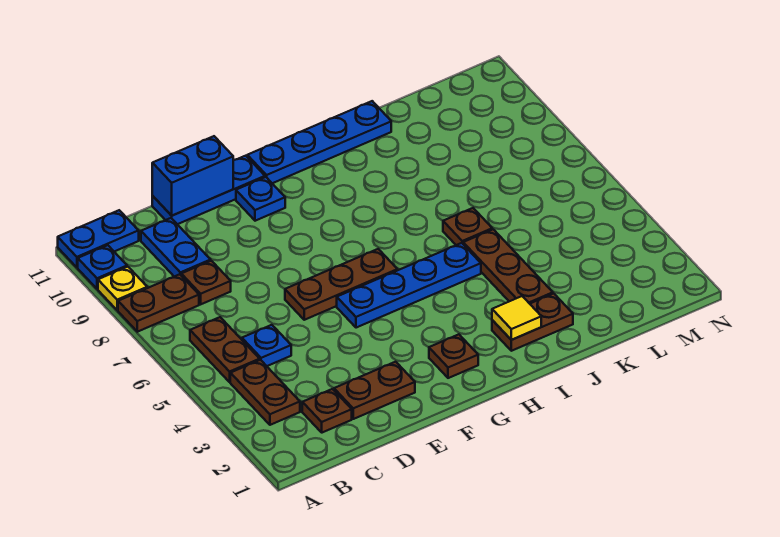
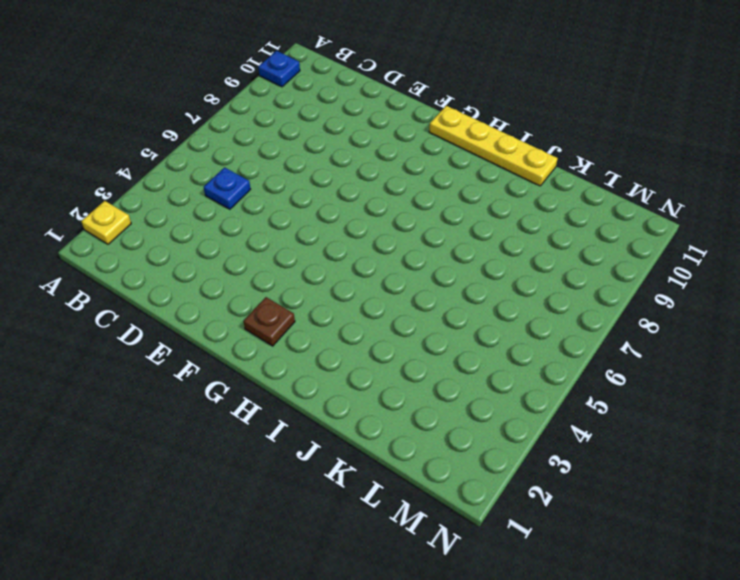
yellow 1x1 plate [81,201,131,244] -> yellow 1x1 plate moved to [98,267,147,310]
yellow 1x4 plate [429,106,558,186] -> blue 1x4 plate [247,101,391,183]
none -> brown 1x2 plate [118,274,199,332]
none -> blue 1x2 plate [58,210,139,267]
none -> brown 1x2 plate [230,360,300,425]

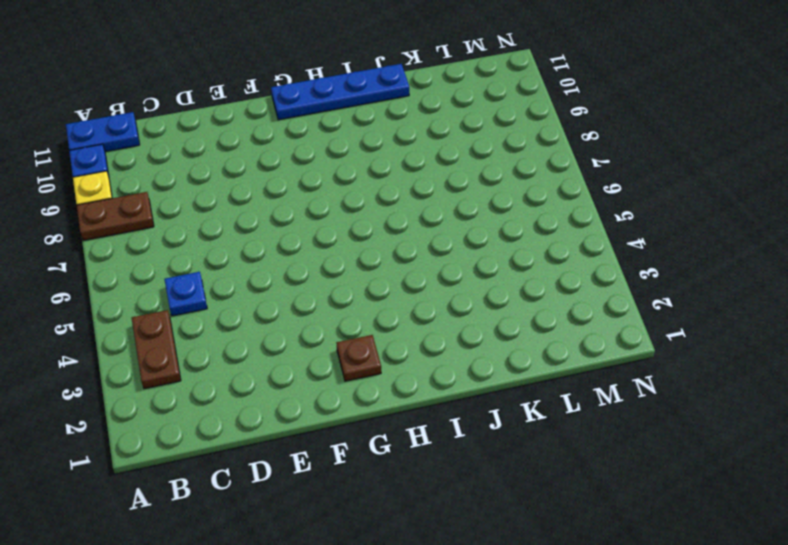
none -> brown 1x2 plate [190,317,260,382]
none -> brown 1x1 plate [302,389,352,433]
none -> brown 1x1 plate [181,261,231,304]

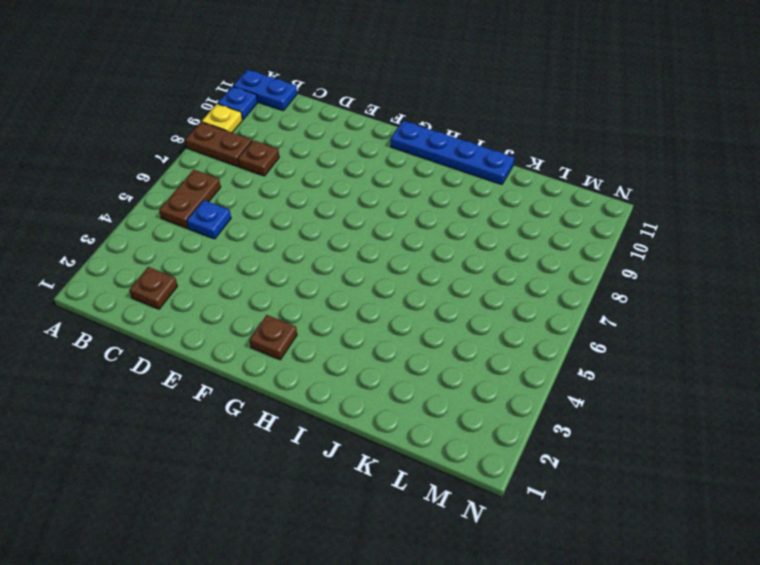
none -> brown 1x2 plate [230,360,300,425]
none -> blue 1x2 plate [141,218,211,277]
none -> brown 1x2 plate [334,362,415,419]

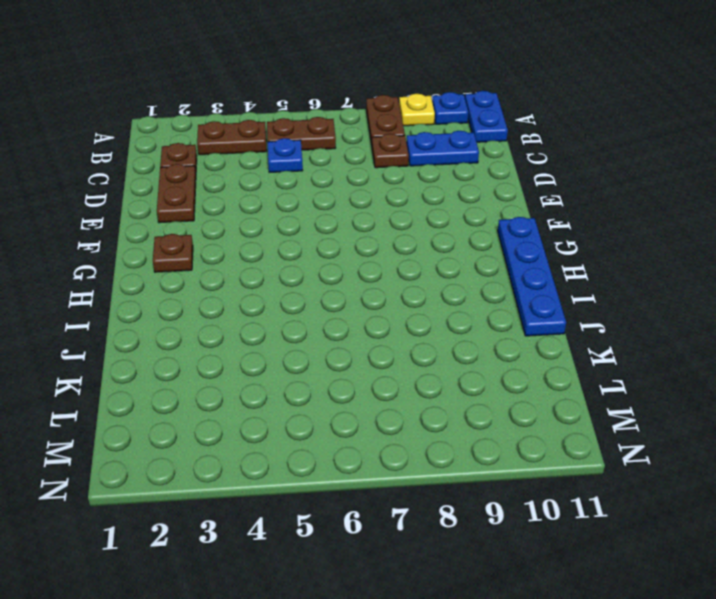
none -> blue 1x3 plate [152,156,265,224]
none -> brown 1x3 plate [285,249,398,320]
none -> blue 1x4 plate [337,243,481,328]

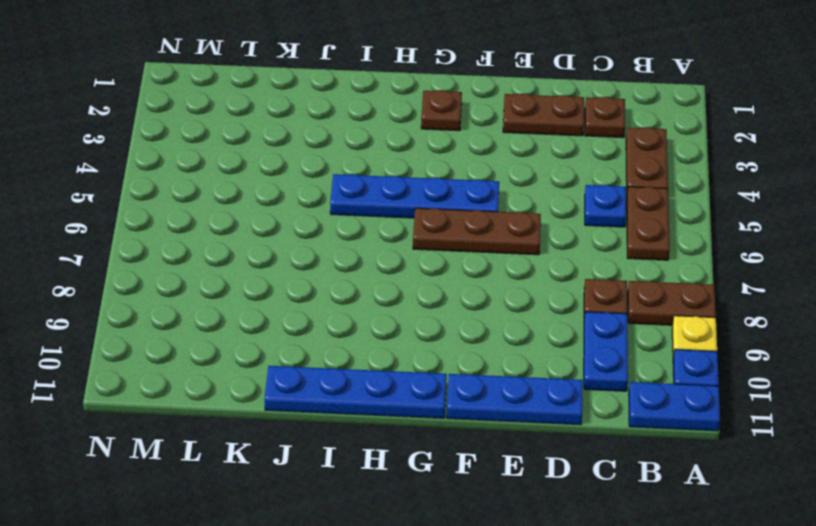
none -> blue 1x1 plate [236,177,285,221]
none -> brown 1x2 plate [492,293,573,351]
none -> brown 1x3 plate [463,229,553,304]

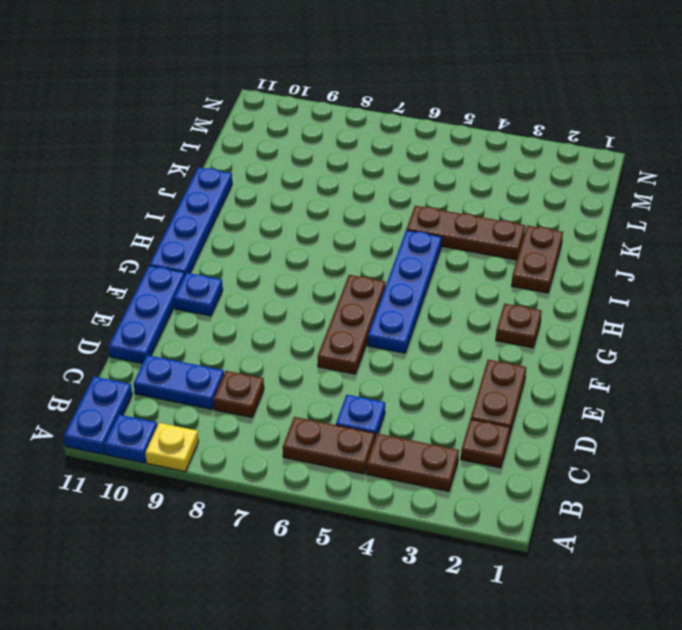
none -> brown 1x2 plate [118,274,199,332]
none -> brown 1x1 plate [443,208,492,245]
none -> blue 1x2 brick [152,136,233,216]

